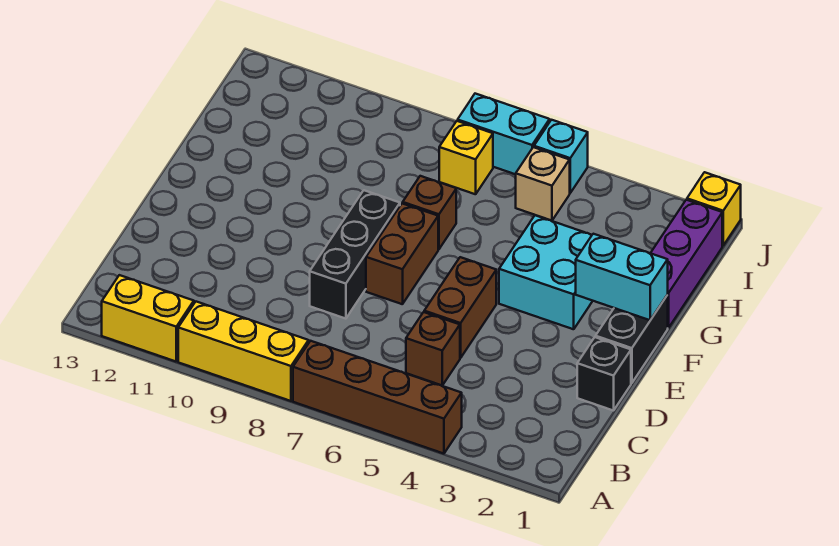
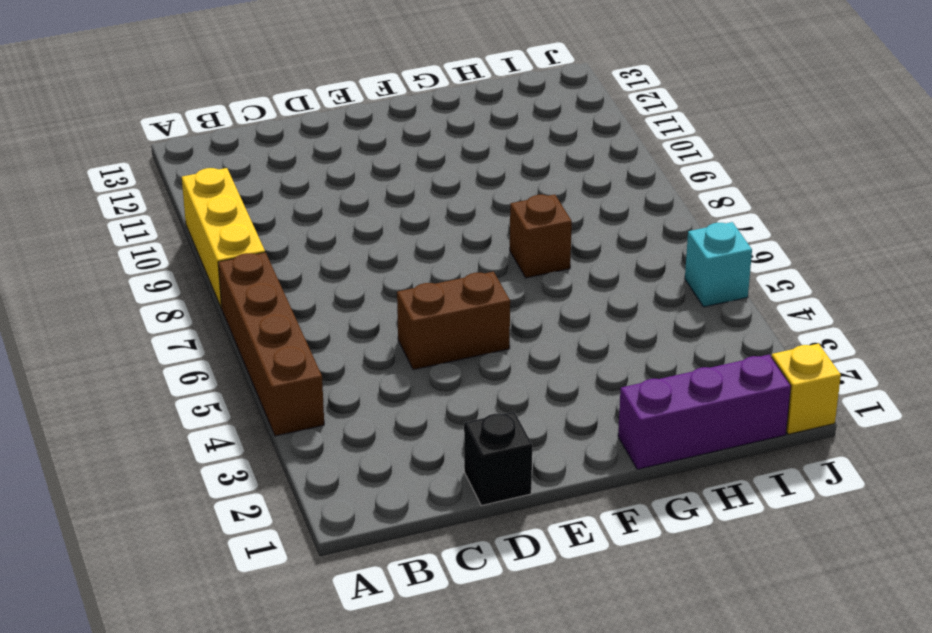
none -> yellow 1x2 brick [102,275,194,361]
none -> brown 1x1 brick [406,312,460,385]
none -> black 1x3 brick [310,190,400,319]

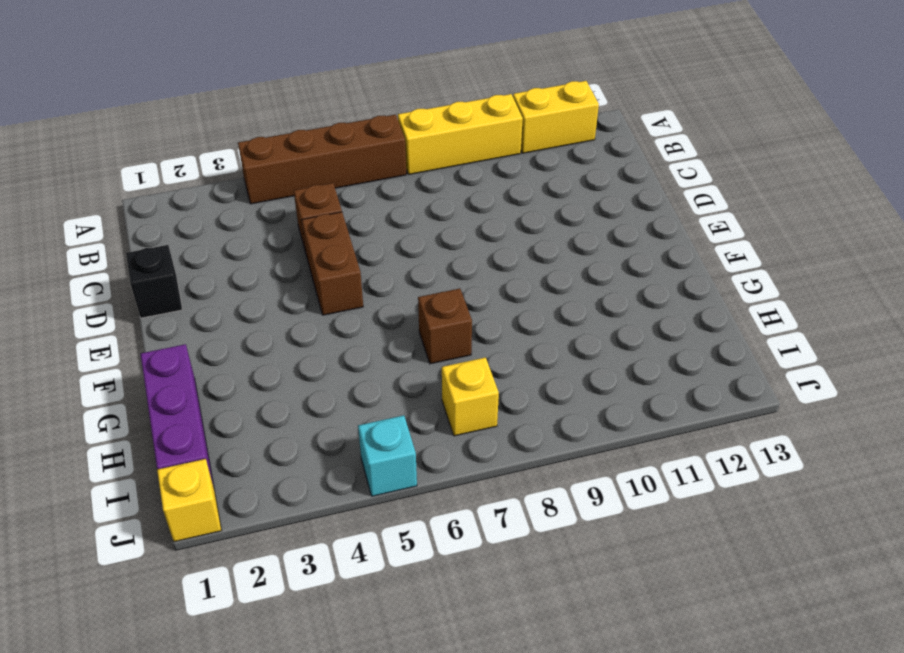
none -> black 1x3 brick [310,190,400,319]
none -> black 1x2 brick [596,295,668,383]
none -> brown 1x2 brick [366,203,438,304]

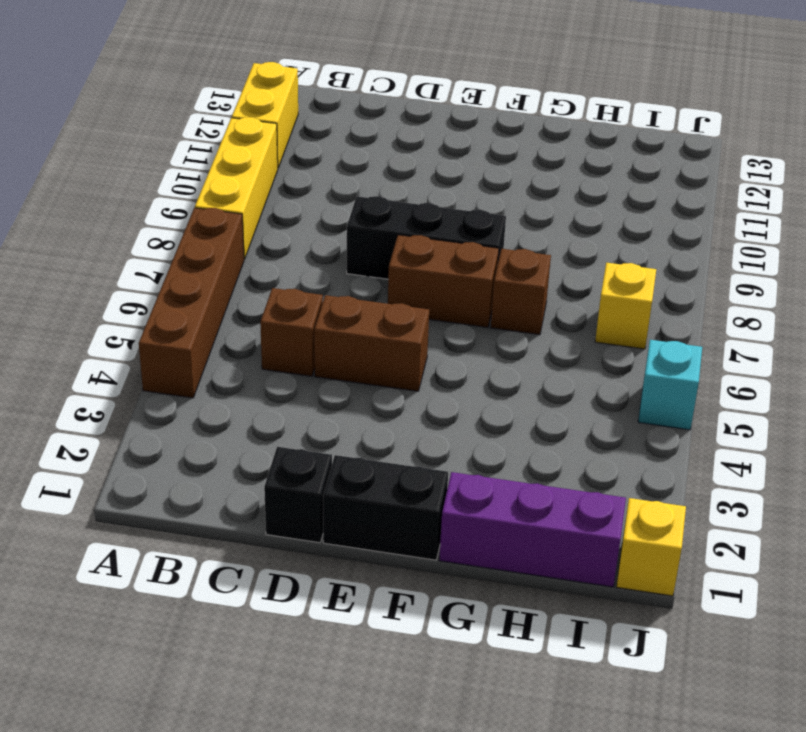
none -> cyan 2x2 brick [499,215,592,329]
none -> tan 1x1 brick [516,147,570,221]
none -> cyan 1x2 brick [458,94,550,174]

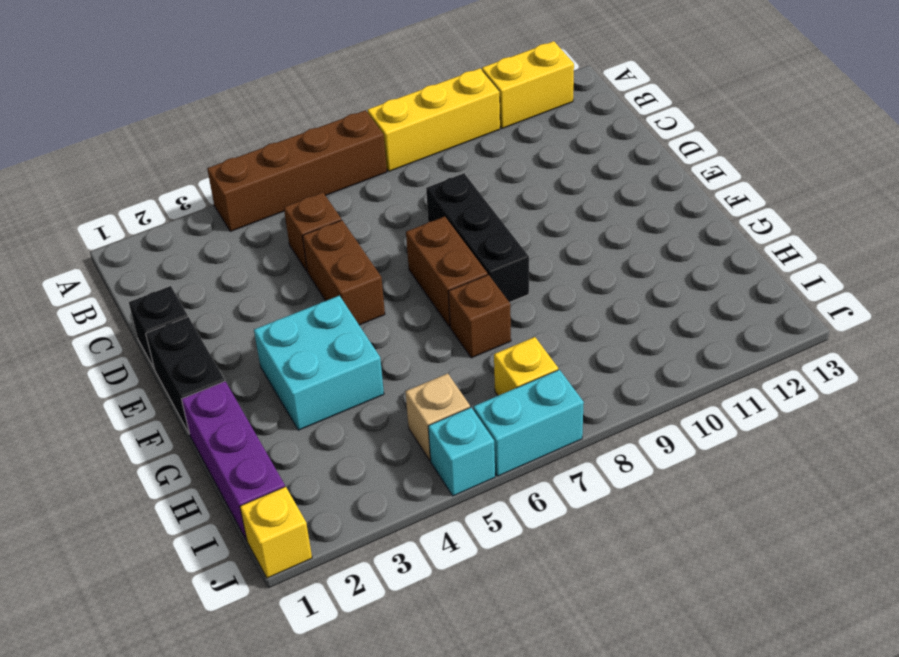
none -> cyan 1x2 brick [576,234,668,320]

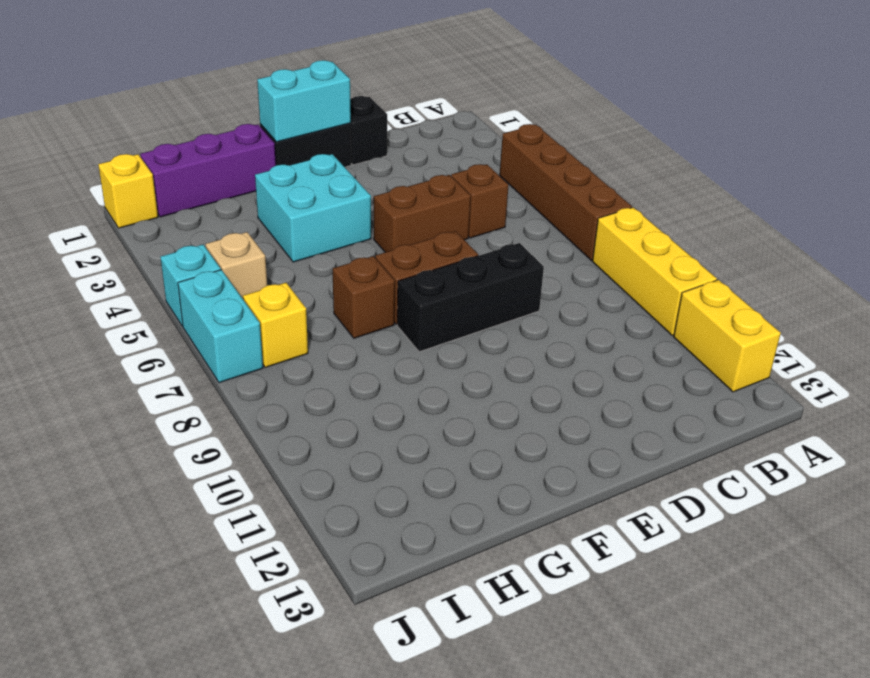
cyan 1x2 brick [257,60,351,142] -> cyan 1x2 brick turned to [576,234,668,320]

